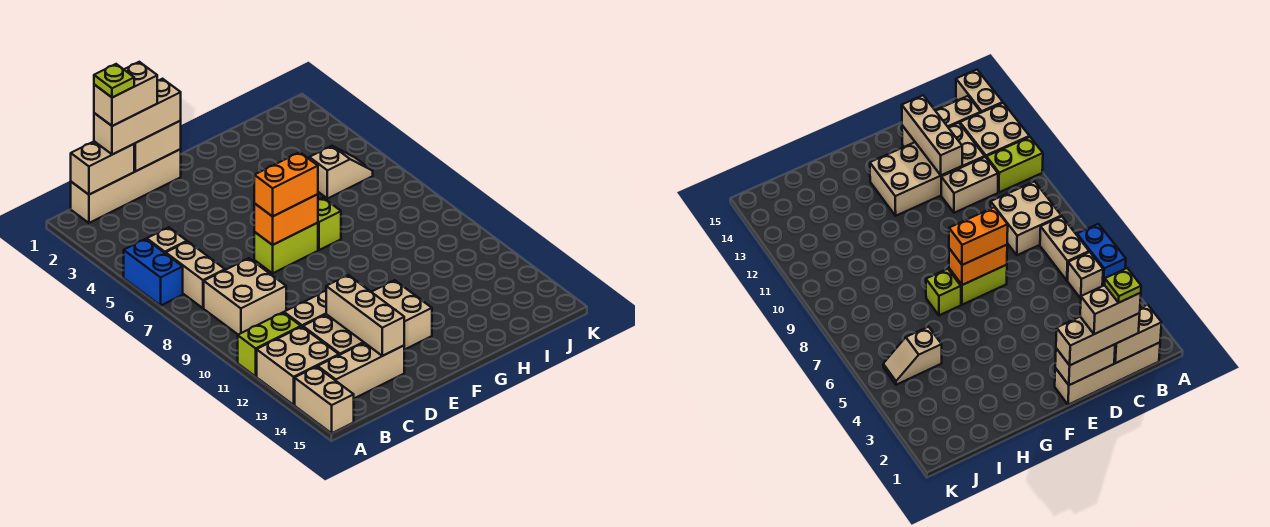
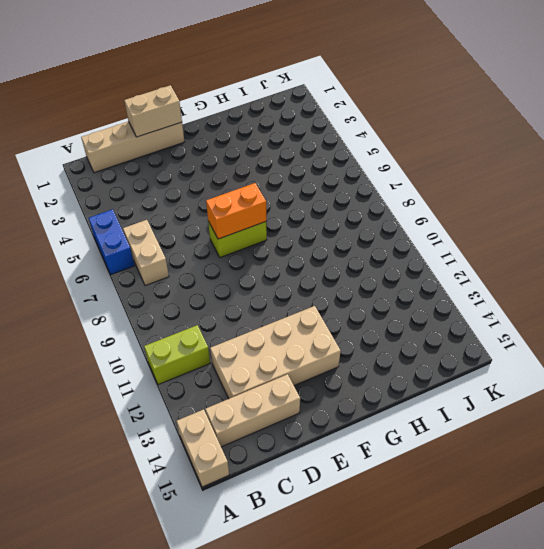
none -> tan 2x2 brick [257,327,339,405]
none -> tan 1x1 brick [147,227,187,254]
none -> tan 2x2 brick [204,258,286,335]

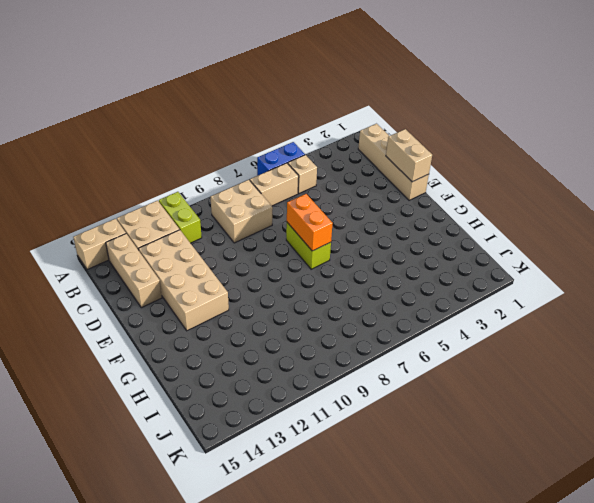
none -> tan 1x2 brick [284,291,326,327]
none -> lime 1x1 brick [318,198,341,250]
none -> tan 1x2 slope [309,146,373,199]

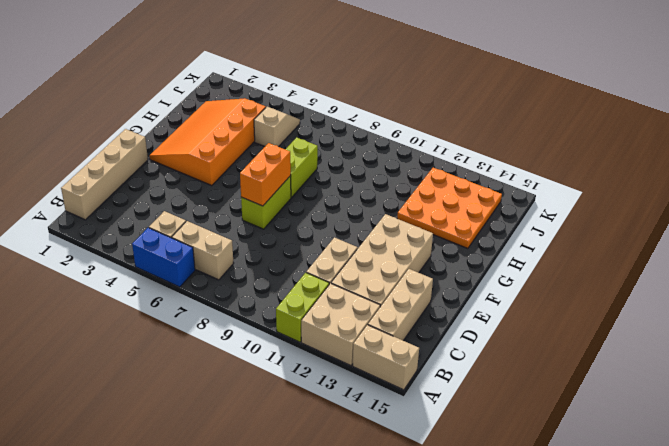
orange 3x4 slope [149,98,266,186] -> none
lime 1x2 brick [286,138,318,198] -> lime 1x1 brick [318,198,341,250]
orange 3x3 plate [397,168,502,249] -> none
none -> tan 2x2 brick [204,258,286,335]
none -> tan 1x2 brick [71,141,134,195]
none -> tan 1x2 brick [134,121,181,171]

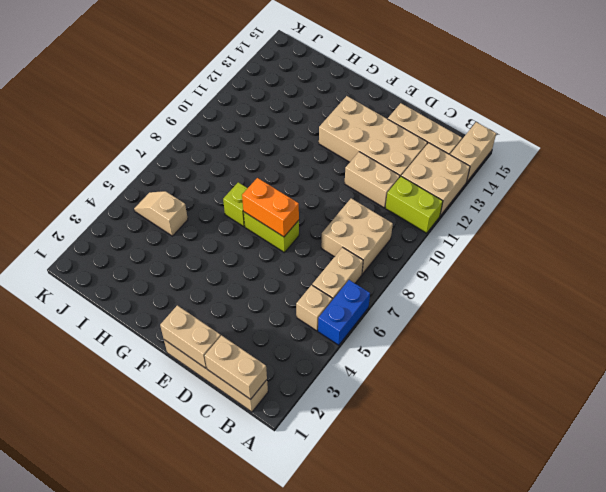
none -> tan 1x3 brick [326,275,404,356]
none -> tan 1x3 brick [94,79,181,155]
none -> orange 1x2 brick [254,152,318,217]

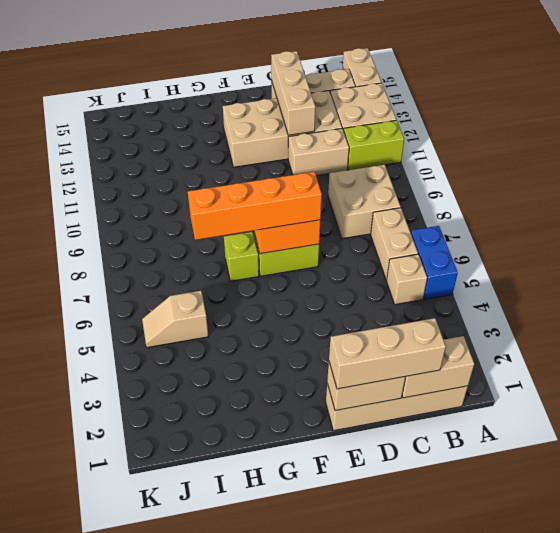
orange 1x4 brick [188,172,322,240] -> orange 1x2 brick [254,152,318,217]
none -> tan 1x2 brick [94,62,157,126]
none -> lime 1x1 plate [94,64,134,98]

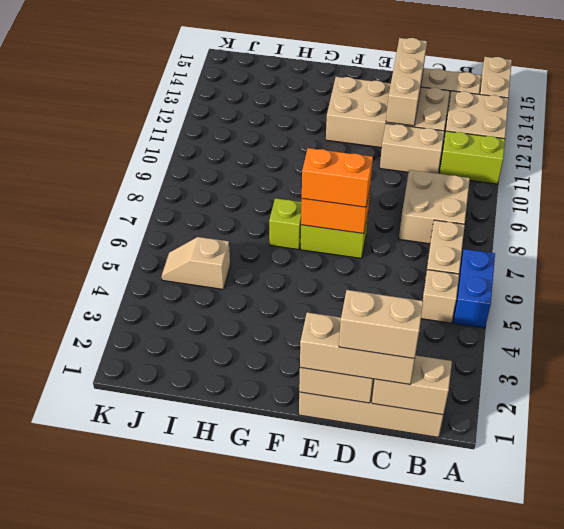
none -> lime 1x1 plate [94,64,134,98]

